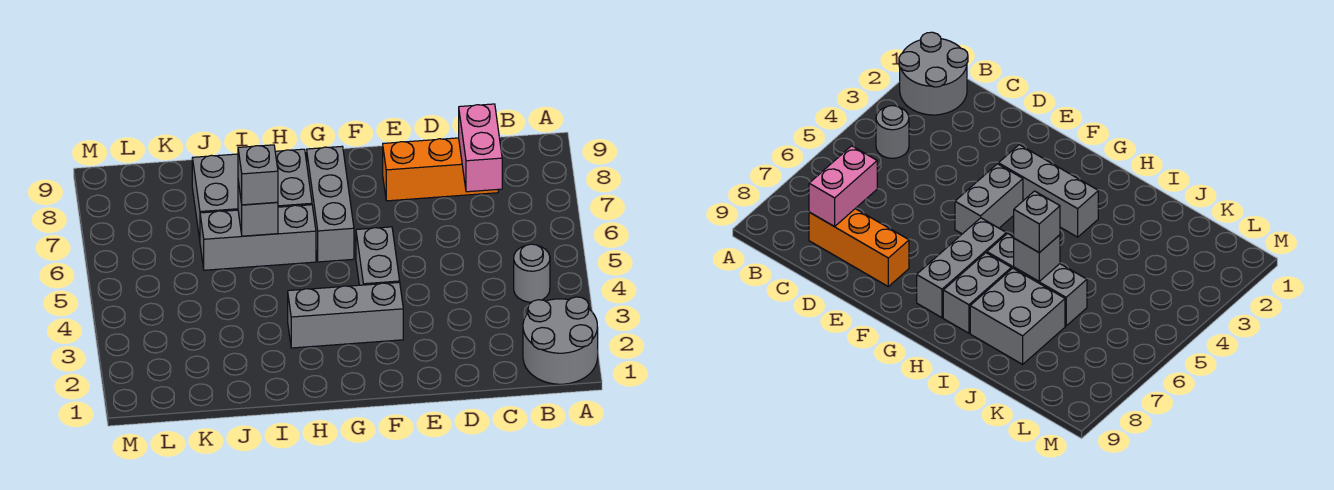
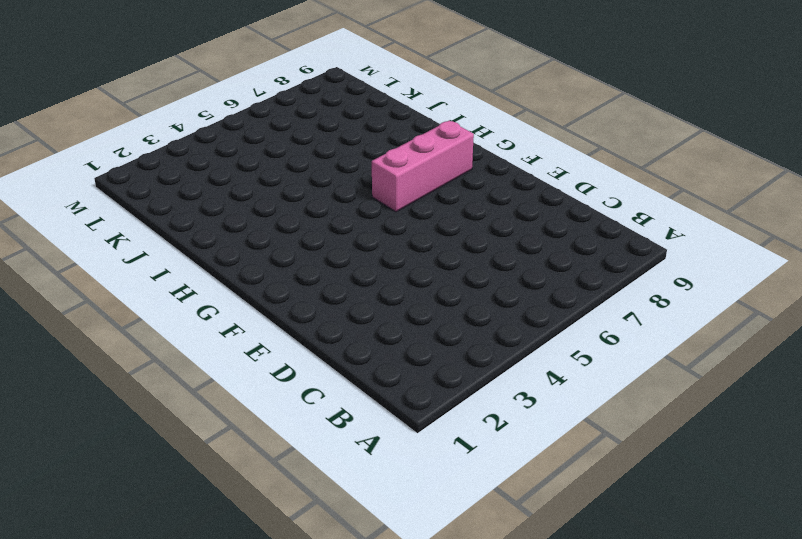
pink 1x3 brick [372,120,474,212] -> grey 1x3 brick [307,146,354,262]
none -> grey 2x2 round brick [523,297,598,384]
none -> grey 1x1 round brick [514,244,550,302]
none -> orange 1x3 brick [383,138,498,201]

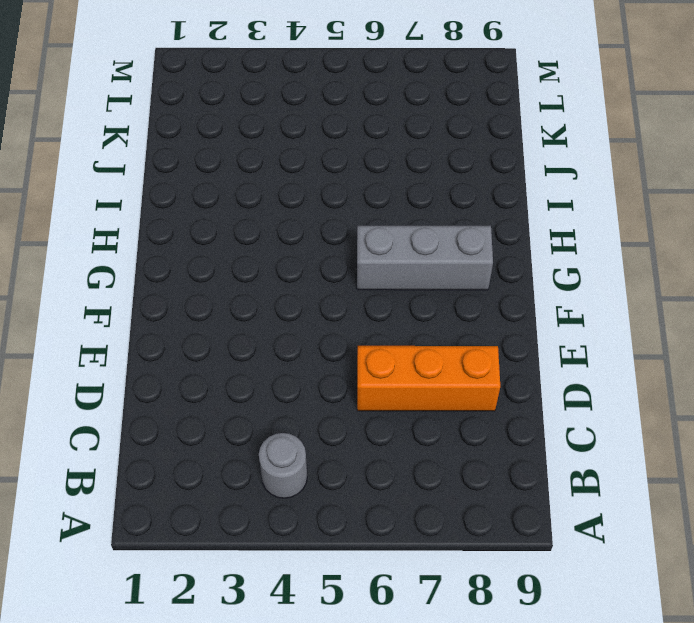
orange 1x3 brick [357,346,500,411] -> orange 1x3 brick turned to [383,138,498,201]
none -> grey 2x2 round brick [523,297,598,384]
none -> grey 1x3 brick [288,282,403,348]
none -> grey 1x2 brick [356,227,400,285]

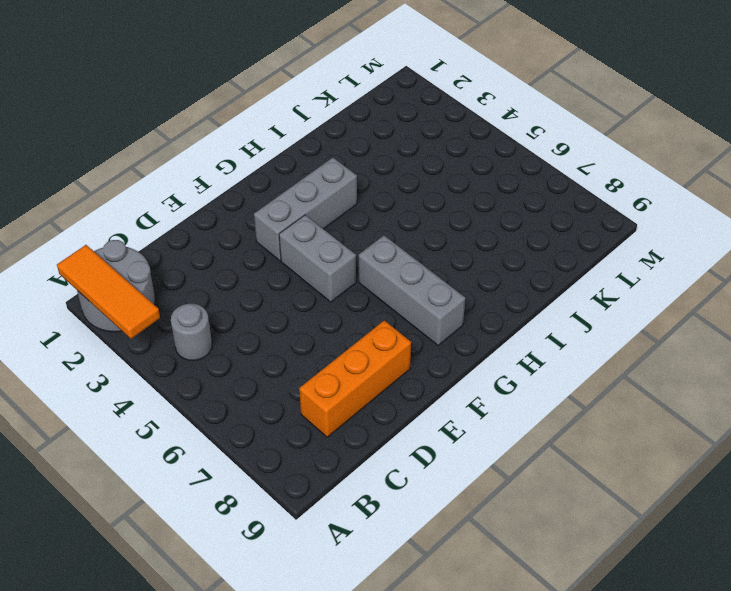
orange 1x3 tile [57,245,160,339] -> none
none -> grey 1x3 brick [200,205,316,270]
none -> grey 1x2 brick [275,149,312,207]
none -> grey 2x2 brick [192,154,238,239]

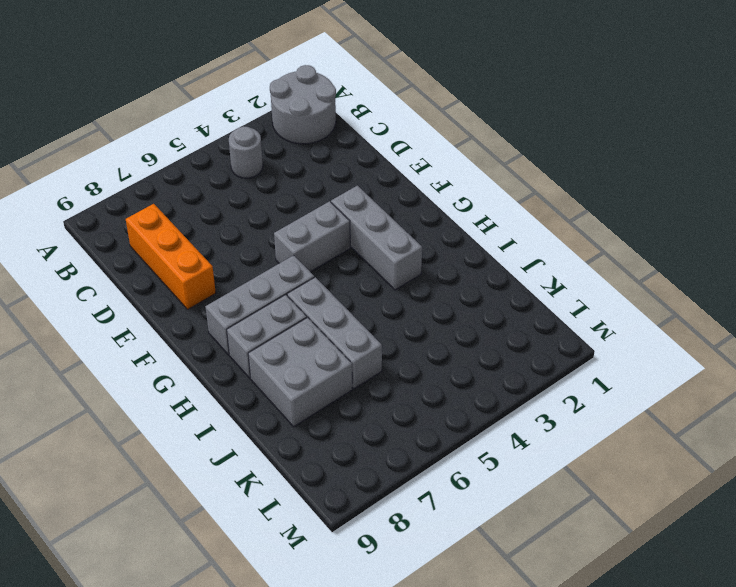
none -> pink 1x2 brick [459,104,502,192]
none -> grey 1x1 brick [238,181,278,236]
none -> grey 1x1 brick [238,145,278,205]

